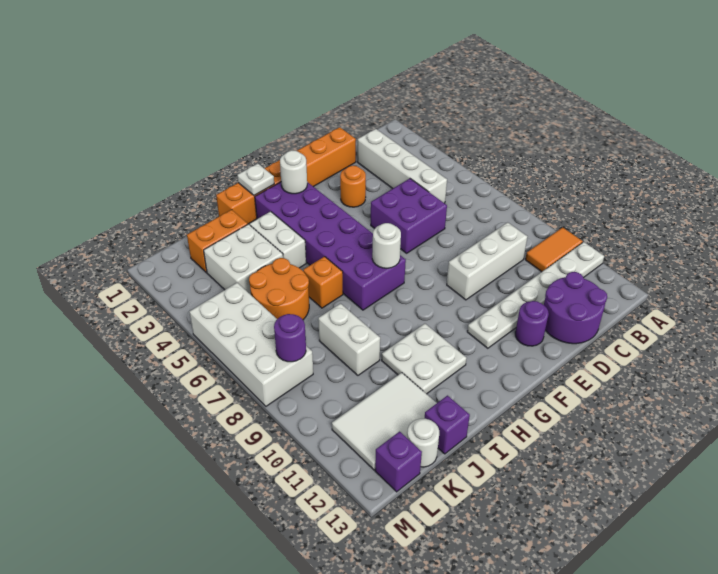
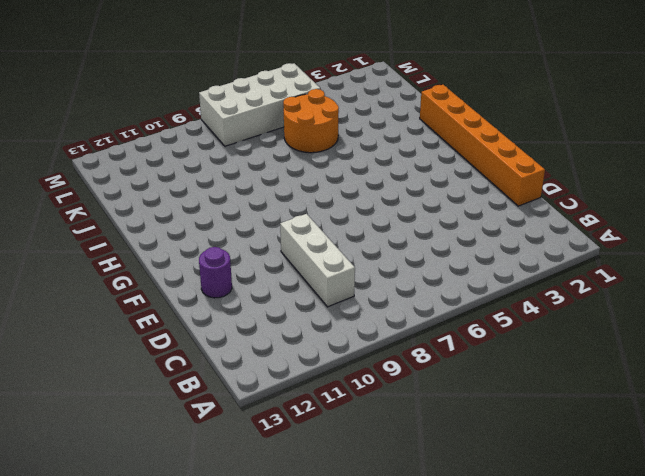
none -> orange 1x2 tile [525,227,583,272]
none -> white 1x6 plate [467,242,604,348]
none -> white 1x4 brick [357,129,447,203]

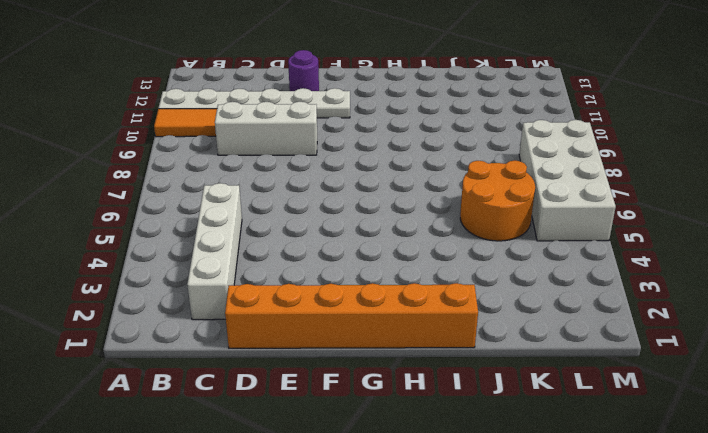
none -> purple 2x2 round brick [544,272,607,344]
none -> purple 2x2 brick [371,179,447,253]
none -> orange 1x1 round brick [340,166,366,207]

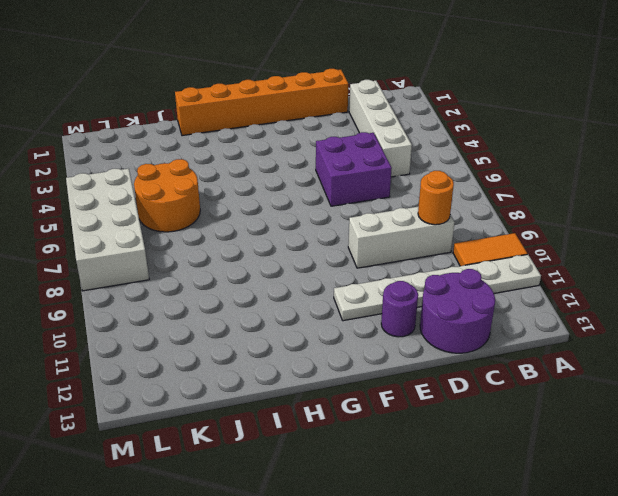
orange 1x1 round brick [418,171,454,225] -> orange 1x1 round brick moved to [340,166,366,207]
none -> purple 2x6 brick [255,182,406,310]
none -> white 2x2 plate [382,324,467,394]
none -> white 1x2 brick [250,212,306,268]

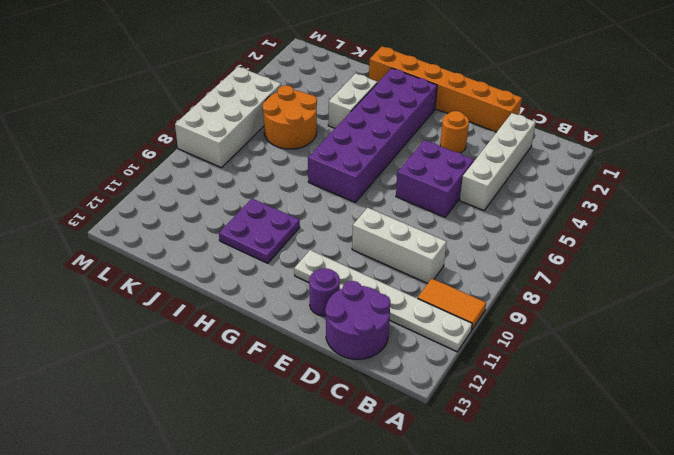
purple 2x2 plate [219,199,300,263] -> white 2x2 plate [382,324,467,394]
none -> orange 1x1 brick [303,257,343,308]
none -> orange 1x2 brick [187,210,248,272]
none -> white 2x2 brick [204,224,283,295]

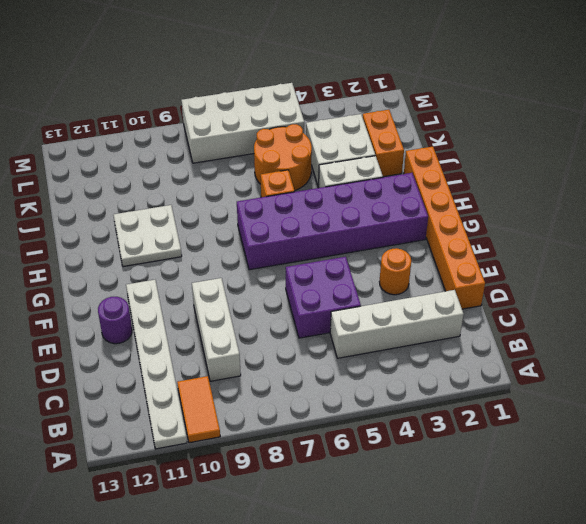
none -> purple 2x2 round brick [544,272,607,344]
none -> white 1x2 brick [318,304,380,375]
none -> white 2x3 tile [332,373,437,470]

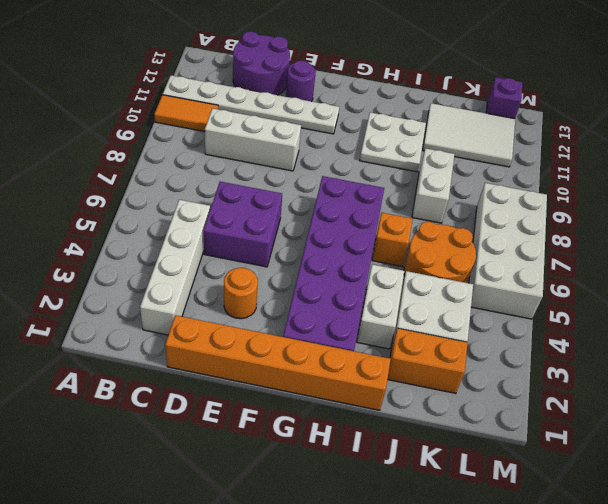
none -> purple 1x1 brick [424,396,470,454]
none -> white 1x1 round brick [407,419,439,467]
none -> white 1x1 round brick [280,150,307,194]

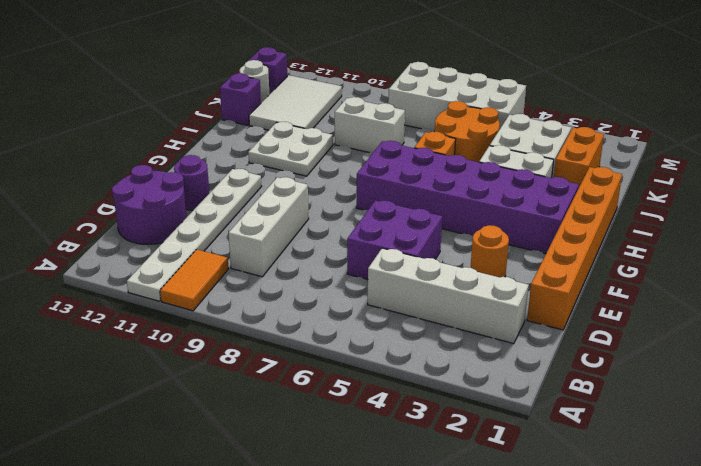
none -> white 1x1 round brick [280,150,307,194]
none -> white 1x1 round brick [372,223,401,268]
none -> white 1x1 plate [237,164,274,195]

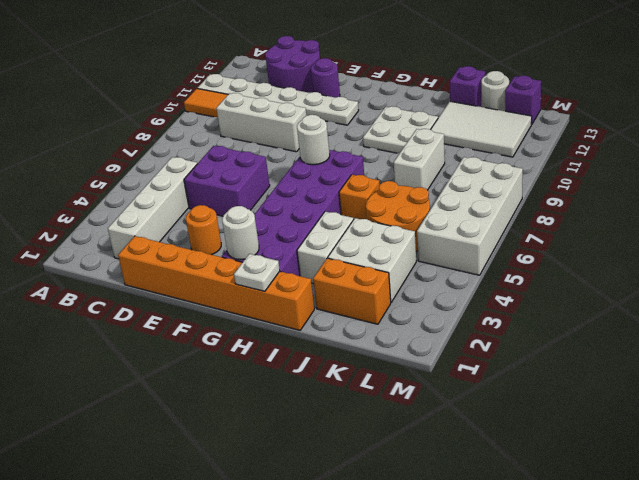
none -> purple 1x1 round brick [274,314,306,362]

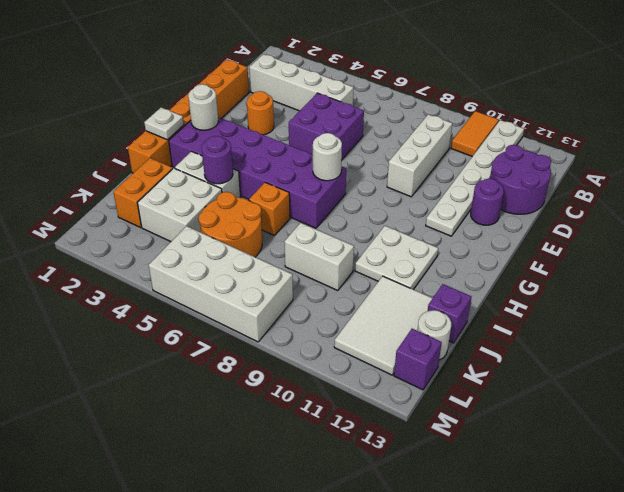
purple 1x1 round brick [202,136,233,184] -> purple 1x1 round brick moved to [274,314,306,362]

